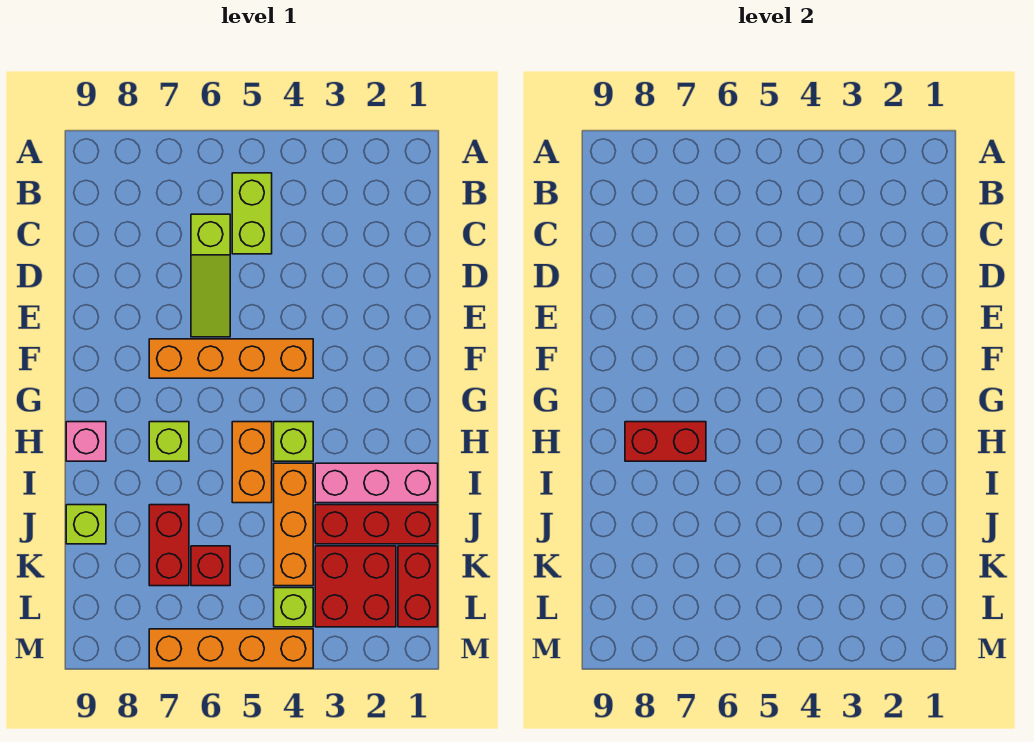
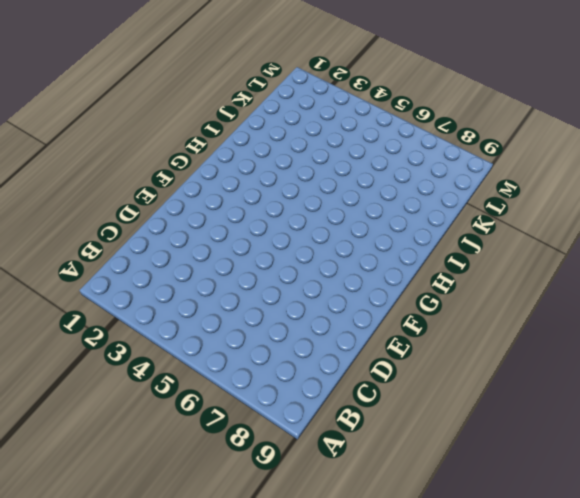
none -> lime 1x2 brick [232,173,272,254]
none -> lime 1x3 slope [191,214,230,337]
none -> orange 1x4 brick [149,339,313,378]

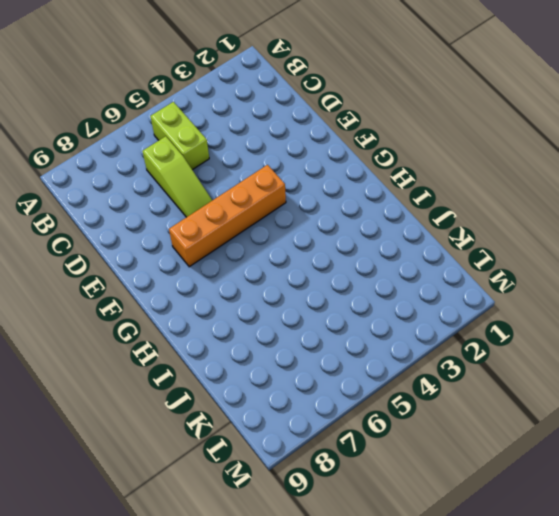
none -> lime 1x1 brick [274,422,313,461]
none -> orange 1x2 brick [232,422,272,503]
none -> lime 1x1 brick [149,422,189,461]

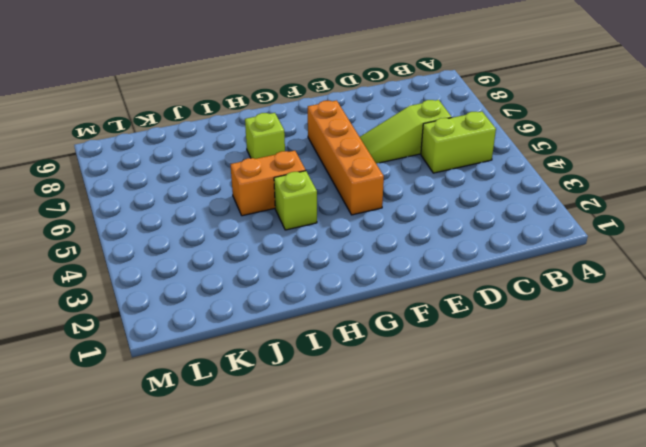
none -> pink 1x1 brick [66,422,106,461]
none -> pink 1x3 brick [315,463,438,503]
none -> orange 1x3 brick [274,463,313,586]

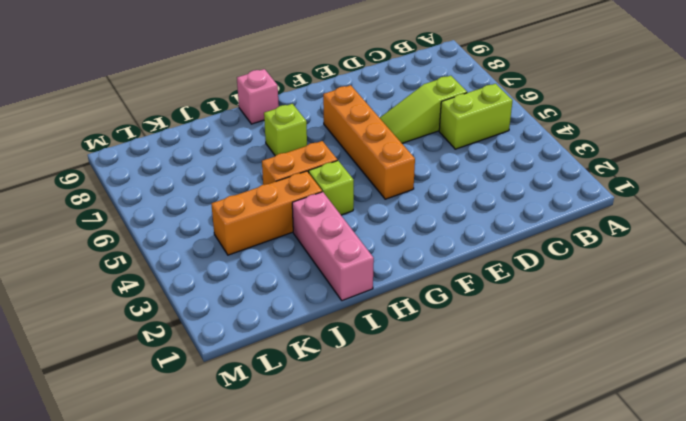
none -> red 1x3 brick [315,505,438,544]
none -> red 1x2 brick [149,505,189,586]
none -> lime 1x1 brick [66,505,106,544]

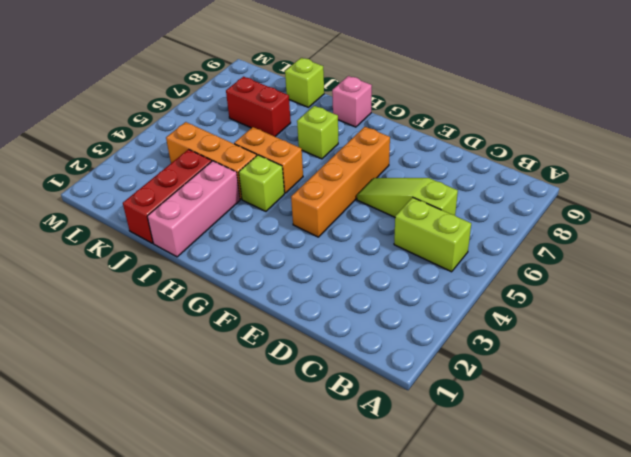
none -> red 1x2 brick [398,546,438,627]
none -> red 2x2 brick [315,546,396,627]
none -> red 1x1 brick [191,546,230,586]

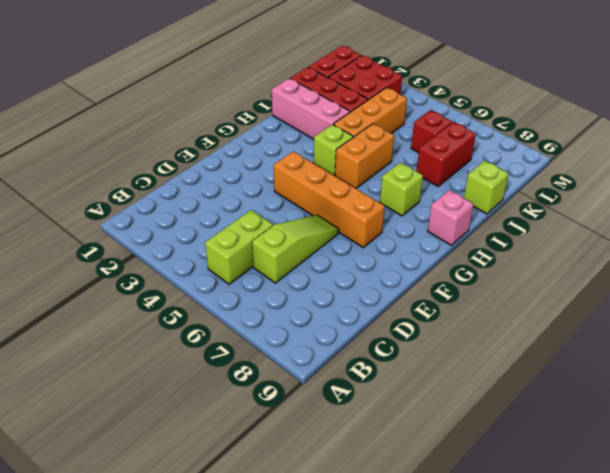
none -> lime 1x1 brick [274,588,313,627]
none -> orange 1x4 brick [149,629,313,668]
none -> red 1x2 brick [625,422,706,461]

